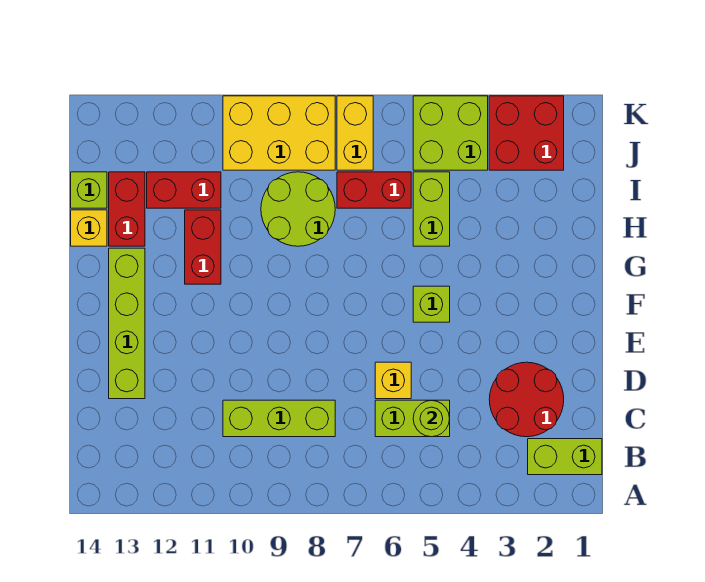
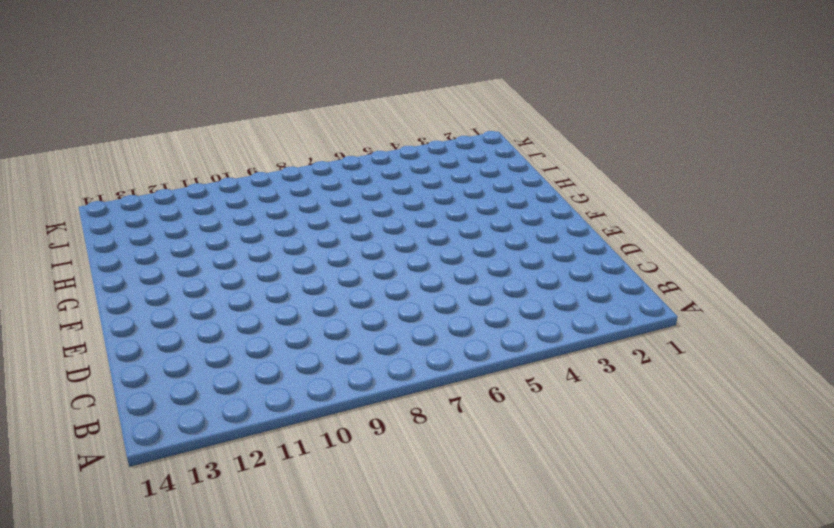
none -> lime 1x2 brick [528,439,602,475]
none -> red 2x2 round brick [489,362,564,437]
none -> lime 1x2 brick [375,400,450,437]

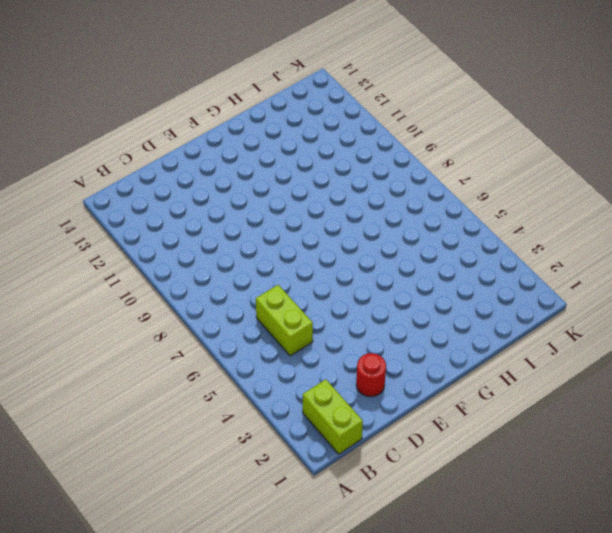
red 1x1 round brick [356,353,386,397] -> red 2x2 round brick [489,362,564,437]
none -> lime 1x3 brick [223,400,335,437]
none -> yellow 1x1 brick [375,362,411,399]
none -> lime 1x4 brick [109,248,145,399]

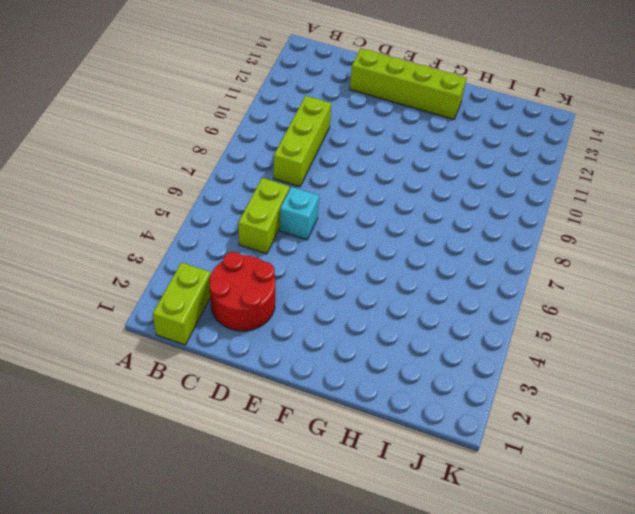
cyan 1x1 brick [280,187,319,240] -> yellow 1x1 brick [375,362,411,399]
none -> lime 1x1 brick [413,286,450,322]
none -> red 1x2 brick [185,210,221,284]
none -> lime 1x2 brick [413,172,450,246]

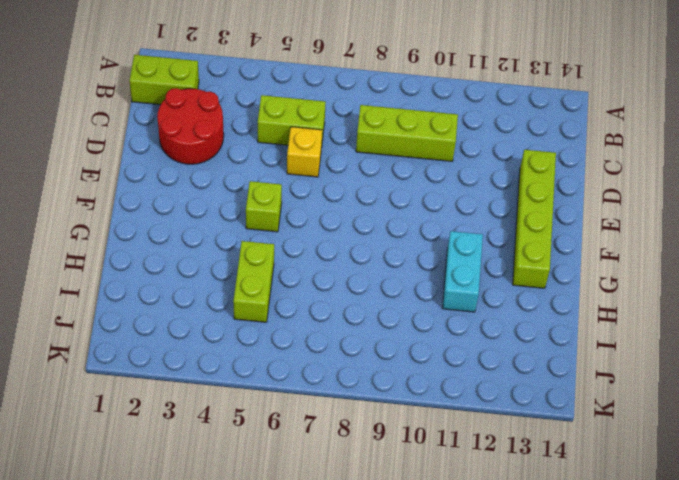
cyan 1x2 brick [443,231,483,312] -> red 1x2 brick [185,210,221,284]
none -> lime 2x2 round brick [261,172,335,246]
none -> red 1x2 brick [109,172,145,246]
none -> yellow 1x1 brick [71,210,107,246]

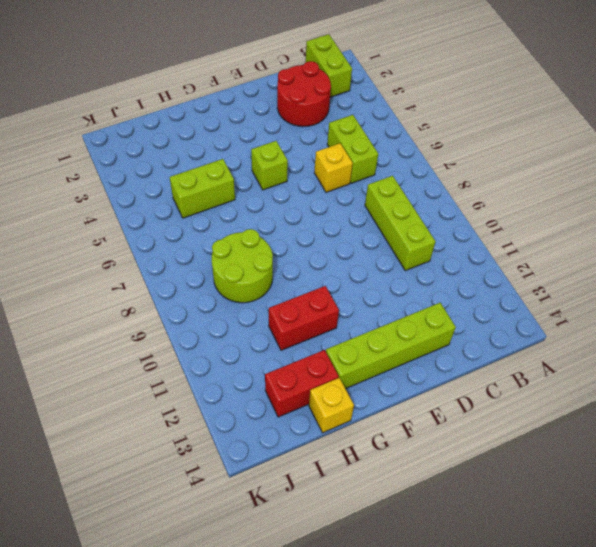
none -> red 1x2 brick [337,172,411,208]
none -> red 1x2 brick [147,172,221,208]
none -> lime 1x1 brick [71,172,107,208]

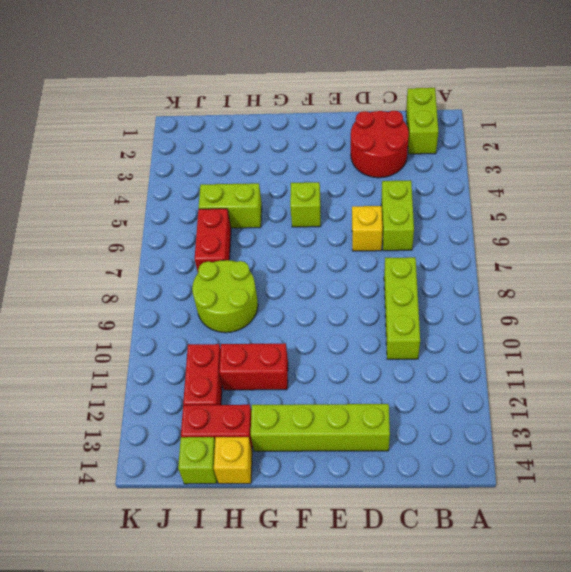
none -> red 2x2 brick [489,96,564,170]
none -> lime 2x2 brick [413,96,488,170]
none -> yellow 1x2 brick [337,96,373,170]

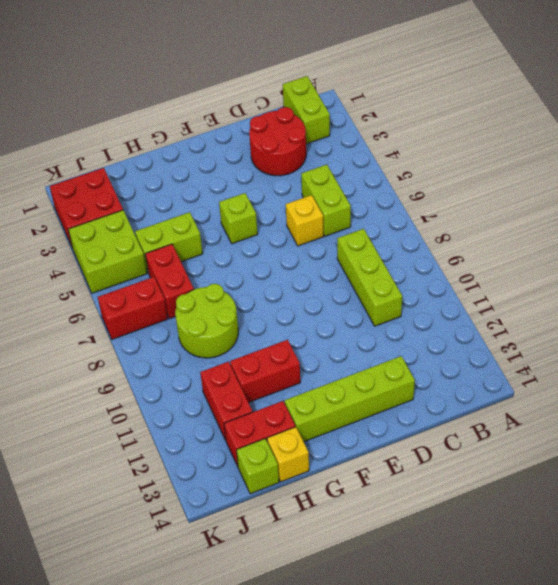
red 1x2 brick [98,277,168,339] -> yellow 1x2 brick [337,96,373,170]
none -> yellow 2x3 brick [223,96,335,170]
none -> lime 1x1 round brick [413,400,450,437]

